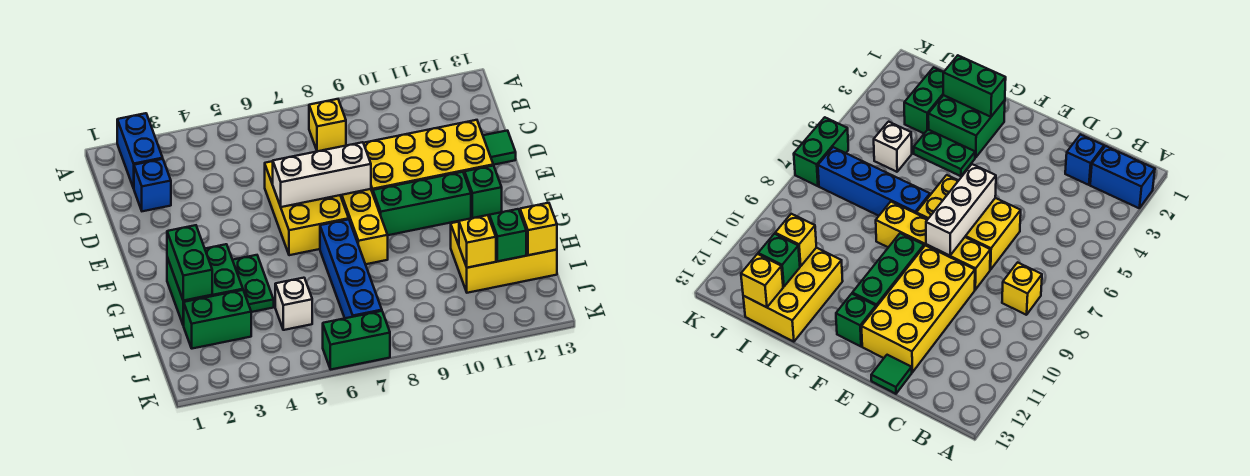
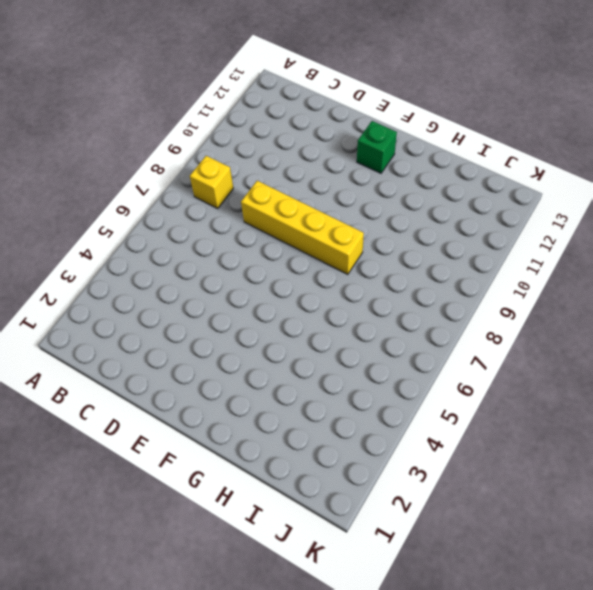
none -> blue 1x2 brick [117,113,163,188]
none -> blue 1x1 brick [134,159,171,211]
none -> yellow 2x3 brick [265,161,349,255]

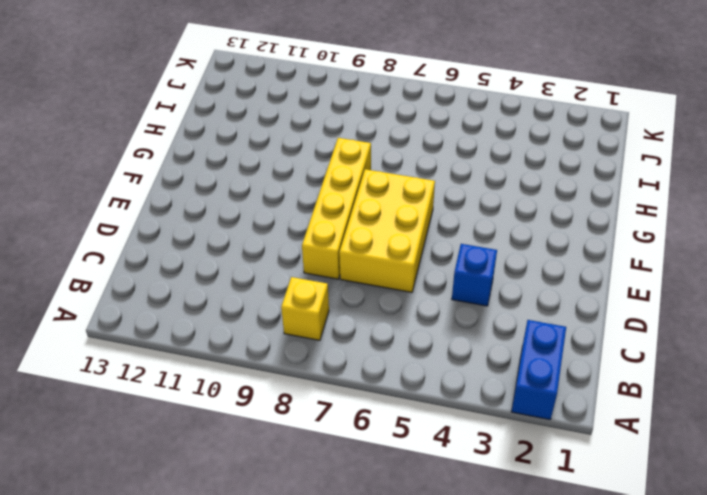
blue 1x1 brick [452,244,497,306] -> blue 1x1 brick moved to [134,159,171,211]
none -> yellow 2x4 brick [364,120,493,193]
none -> green 1x1 tile [483,131,516,165]
none -> green 1x3 brick [373,172,471,235]

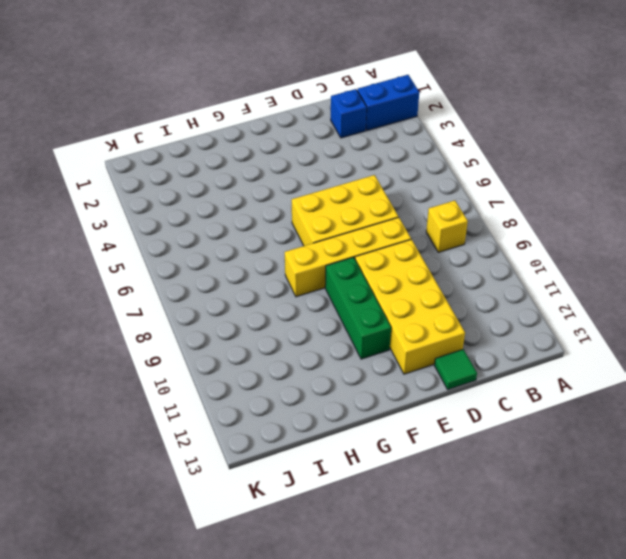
none -> green 1x1 brick [465,166,502,218]
none -> green 2x2 brick [167,244,243,326]
none -> green 1x2 plate [233,255,274,312]

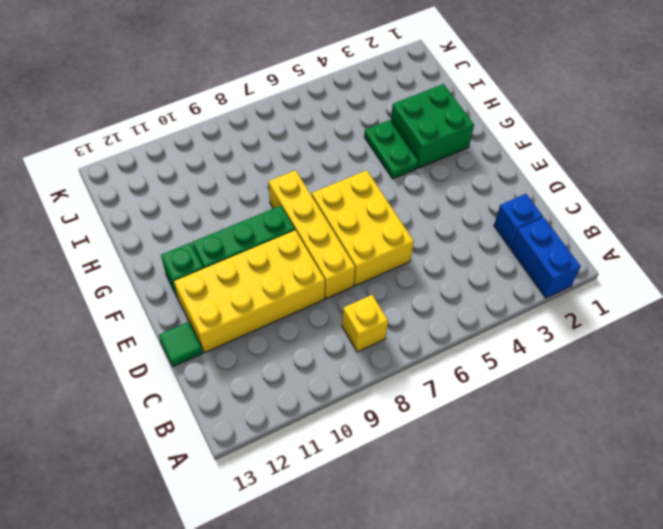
none -> blue 1x4 brick [320,219,382,318]
none -> yellow 2x3 brick [451,209,557,293]
none -> green 1x2 brick [184,290,251,349]

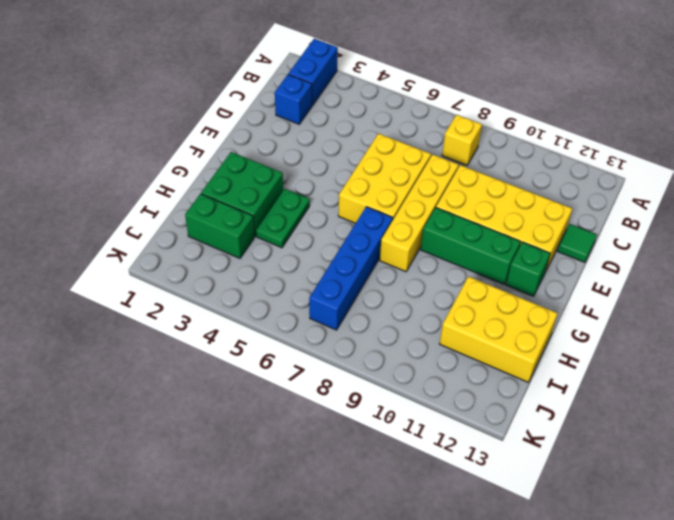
none -> white 1x1 brick [275,278,312,330]
none -> green 1x2 brick [323,311,390,369]
none -> white 1x3 brick [273,142,371,207]

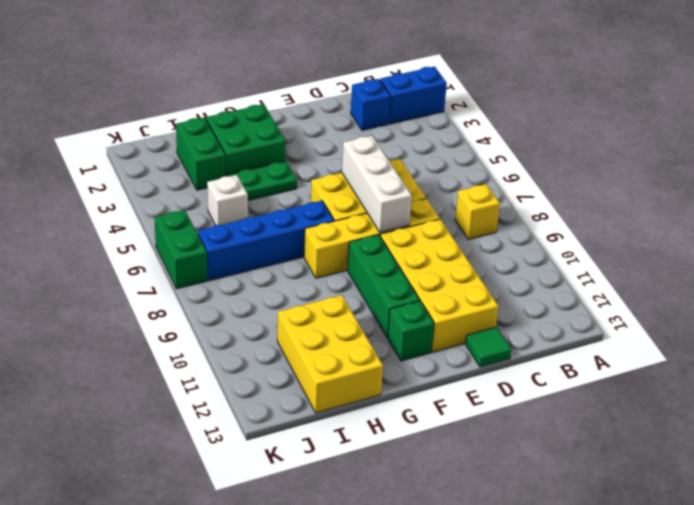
none -> green 1x2 brick [167,225,212,301]
none -> yellow 1x1 brick [459,215,496,268]
none -> green 1x1 brick [489,209,526,262]

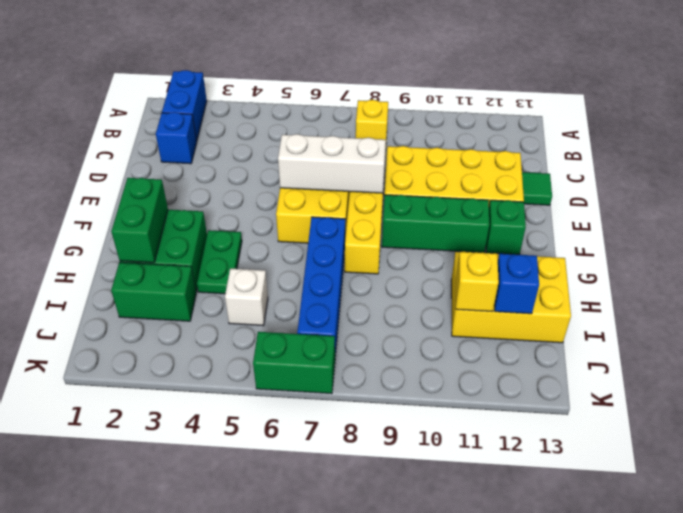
blue 1x1 brick [494,254,539,314] -> green 1x1 brick [489,209,526,262]
none -> yellow 1x1 brick [520,203,557,255]

